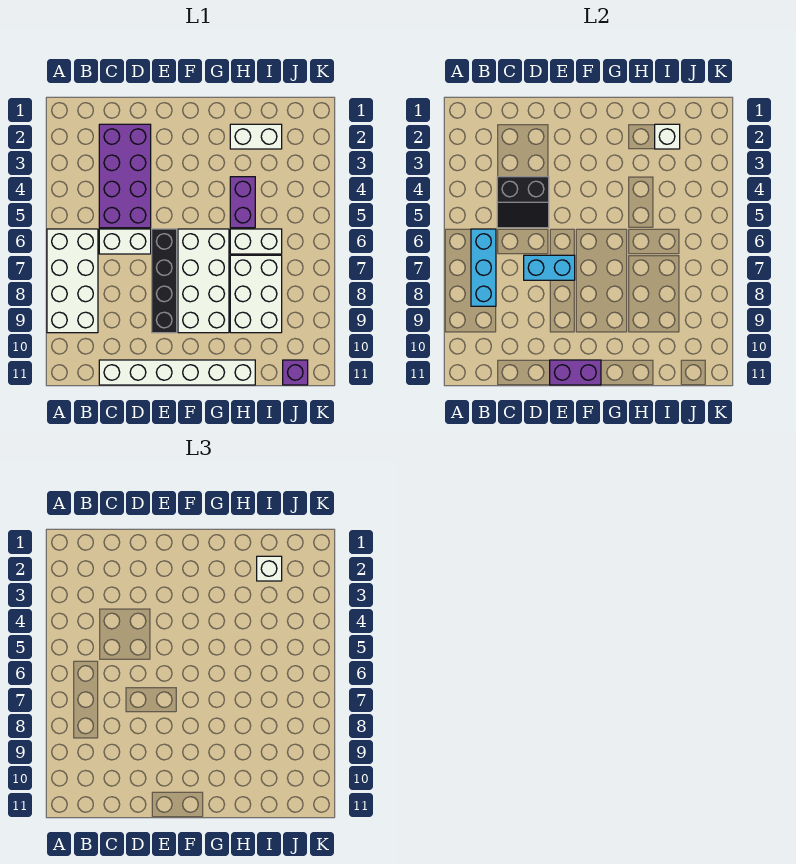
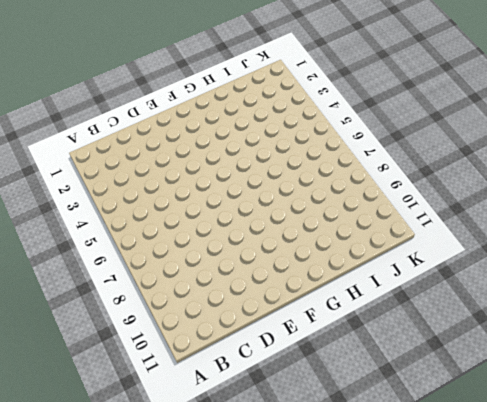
none -> white 2x4 brick [47,229,98,333]
none -> purple 2x4 brick [99,124,151,228]
none -> white 1x2 brick [99,229,151,254]

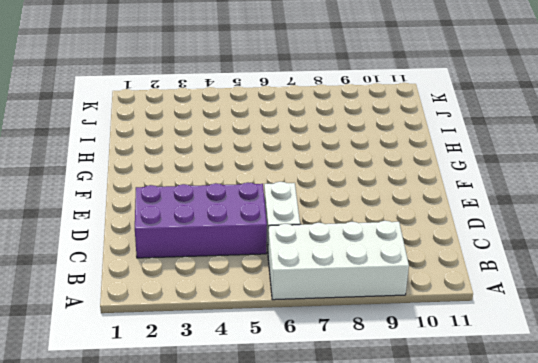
none -> white 1x6 brick [99,360,255,385]
none -> black 1x4 brick [152,229,177,333]
none -> white 2x4 brick [178,229,229,333]

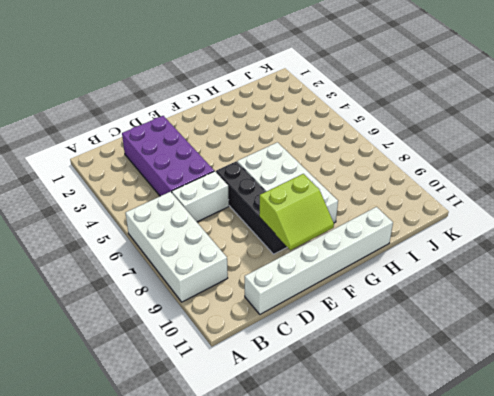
lime 2x2 slope [259,174,334,250] -> none
none -> white 1x2 brick [230,124,282,149]
none -> purple 1x2 brick [230,177,255,228]
none -> white 1x2 brick [230,229,282,254]

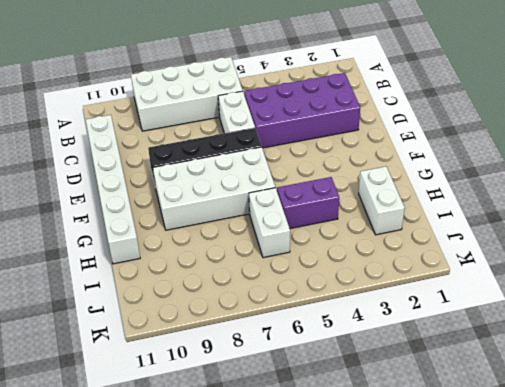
none -> white 2x3 brick [230,255,282,333]
none -> purple 1x1 brick [283,360,308,385]
none -> cyan 1x3 brick [471,229,496,306]

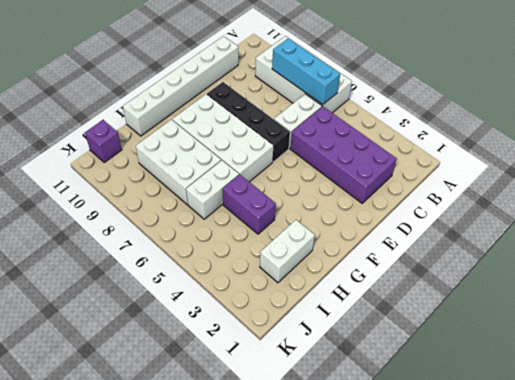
none -> black 2x2 slope [497,177,549,228]
none -> cyan 1x2 brick [524,255,575,280]
none -> purple 1x2 brick [550,360,601,385]

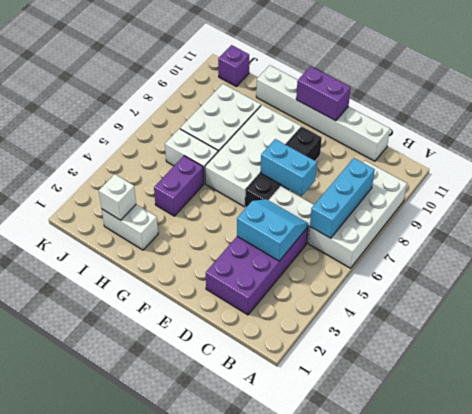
cyan 2x2 slope [237,199,308,261] -> black 2x2 slope [497,177,549,228]
none -> white 1x1 brick [257,556,282,581]

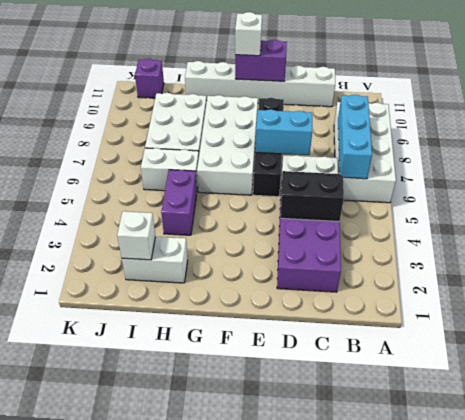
white 1x1 brick [235,12,262,56] -> white 1x1 brick moved to [257,556,282,581]

